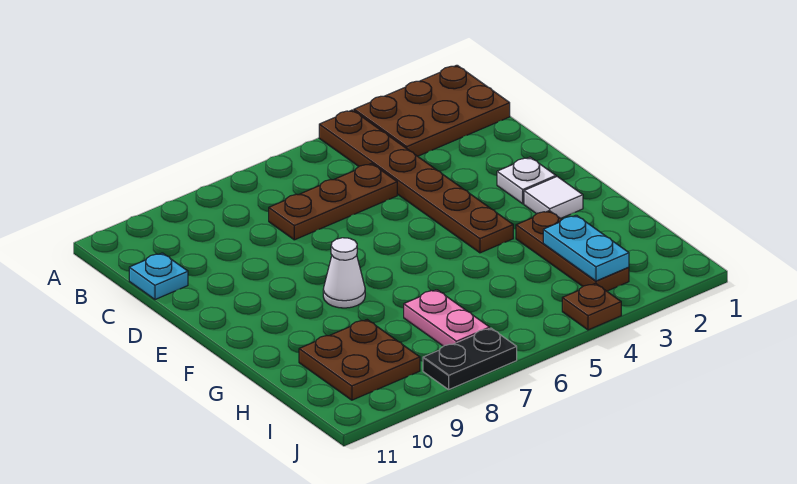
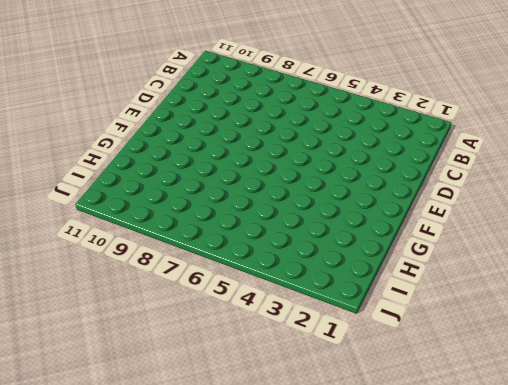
none -> brown 2x3 plate [354,65,510,156]
none -> brown 1x6 plate [319,110,513,253]
none -> brown 1x3 plate [269,164,397,240]

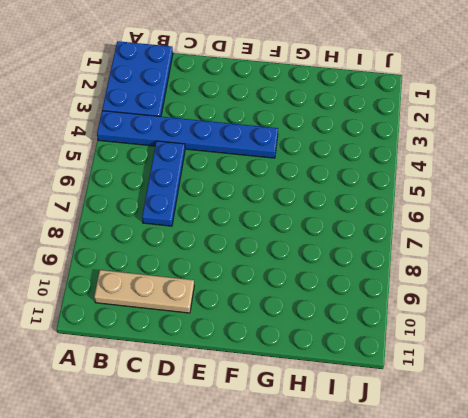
blue 2x3 plate [102,41,173,116] -> brown 2x3 plate [354,65,510,156]
blue 1x6 plate [97,111,278,158] -> brown 1x6 plate [319,110,513,253]
tan 1x3 plate [94,270,194,313] -> none
blue 1x3 plate [142,141,185,226] -> brown 1x3 plate [269,164,397,240]
none -> cyan 1x1 plate [129,253,188,299]
none -> white 1x1 plate [497,157,556,204]
none -> white 1x1 tile [524,177,583,219]

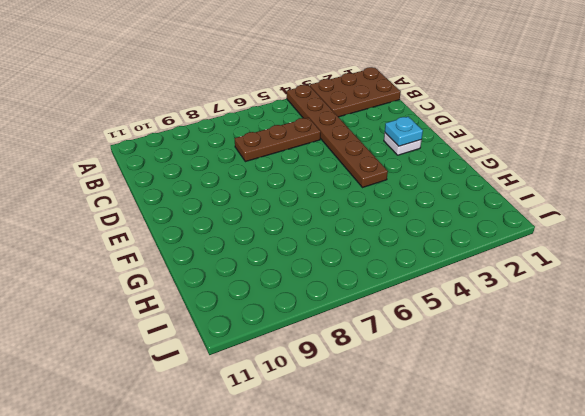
cyan 1x1 plate [385,117,423,146] -> cyan 1x1 plate moved to [129,253,188,299]
none -> white 1x1 tile [524,177,583,219]
none -> white 1x1 cone [323,238,365,308]
none -> brown 1x3 plate [516,211,629,291]

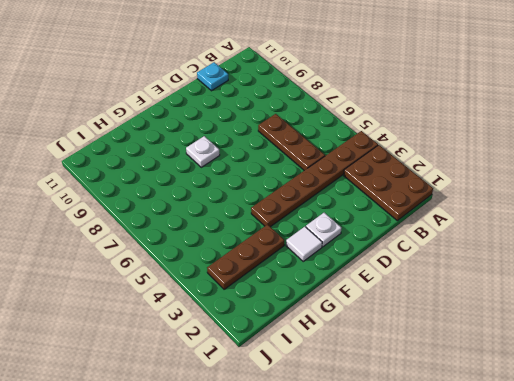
white 1x1 plate [186,136,220,167] -> white 1x1 cone [323,238,365,308]
none -> pink 1x2 plate [404,290,490,346]
none -> brown 2x2 plate [299,320,420,400]
none -> brown 1x1 plate [562,283,621,330]

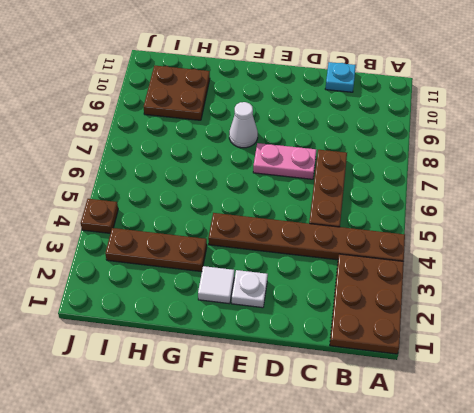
pink 1x2 plate [253,143,316,179] -> pink 1x2 plate moved to [404,290,490,346]
none -> black 1x2 plate [423,328,517,390]
none -> cyan 1x2 plate [543,215,629,281]

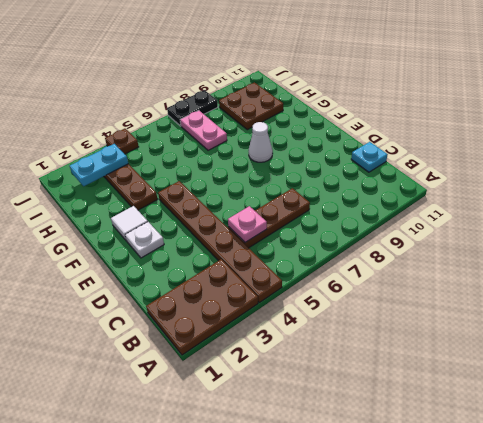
pink 1x1 plate [228,206,267,242] -> none
cyan 1x2 plate [70,144,128,186] -> cyan 1x2 plate turned to [543,215,629,281]

